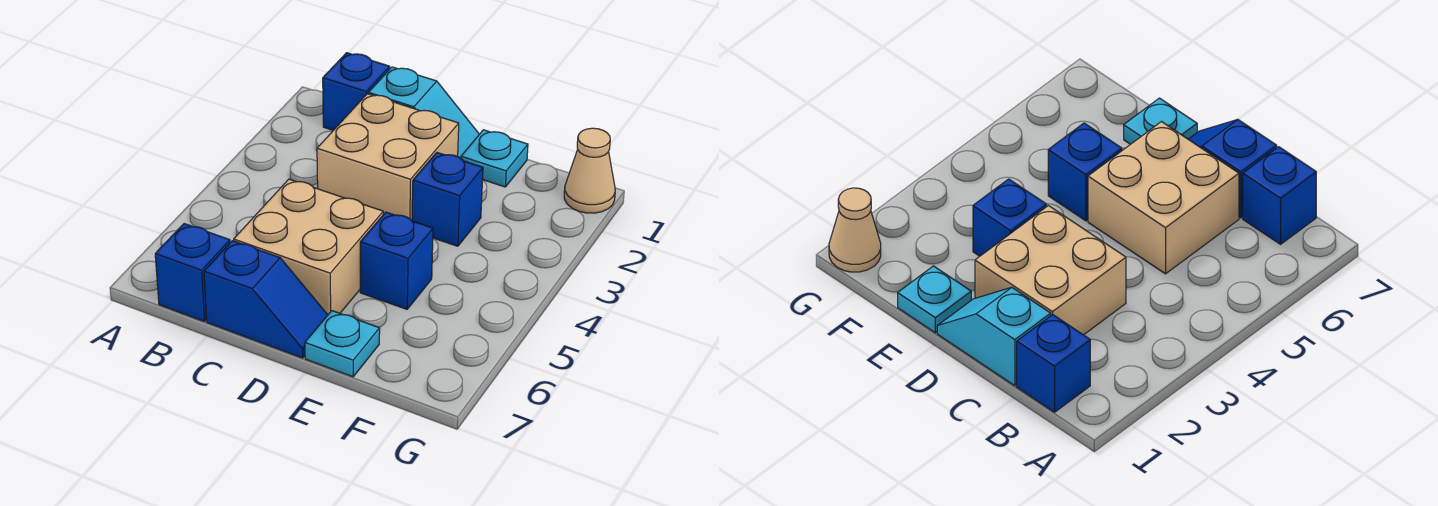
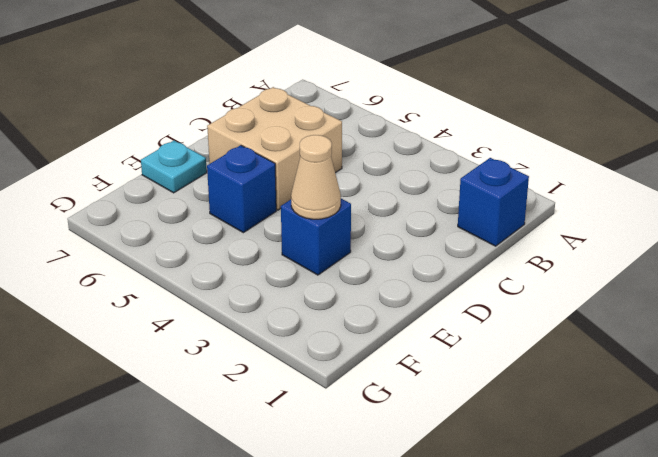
tan 1x1 cone [291,135,341,219] -> tan 1x1 cone moved to [564,128,615,213]
none -> blue 1x1 brick [155,224,230,321]
none -> cyan 1x2 slope [368,67,479,158]

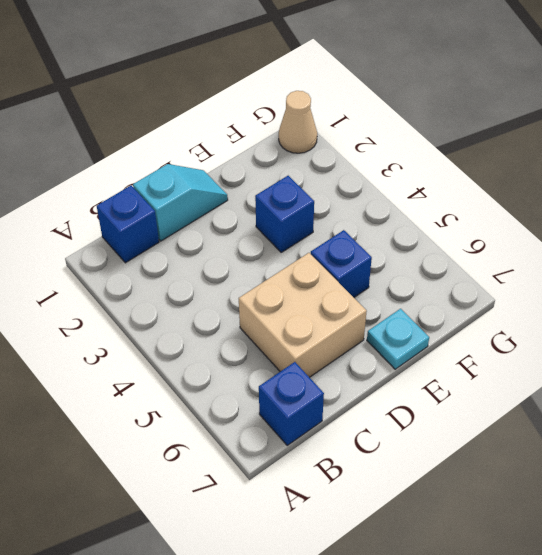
none -> tan 2x2 brick [317,94,459,220]
none -> blue 1x2 slope [204,241,327,358]

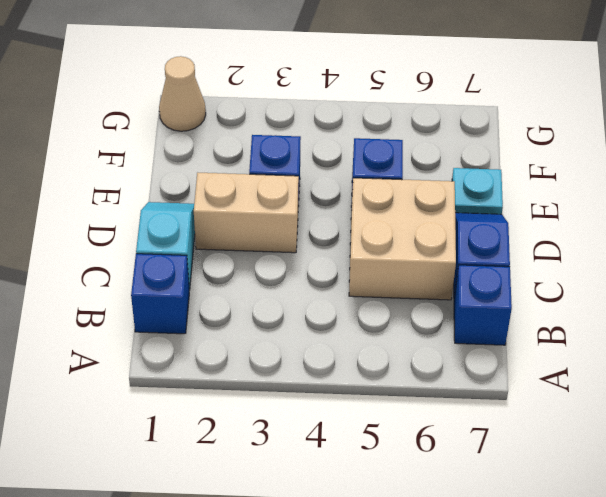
tan 1x2 brick [194,173,299,253] -> tan 2x2 brick [317,94,459,220]
none -> cyan 1x1 plate [461,130,528,187]

